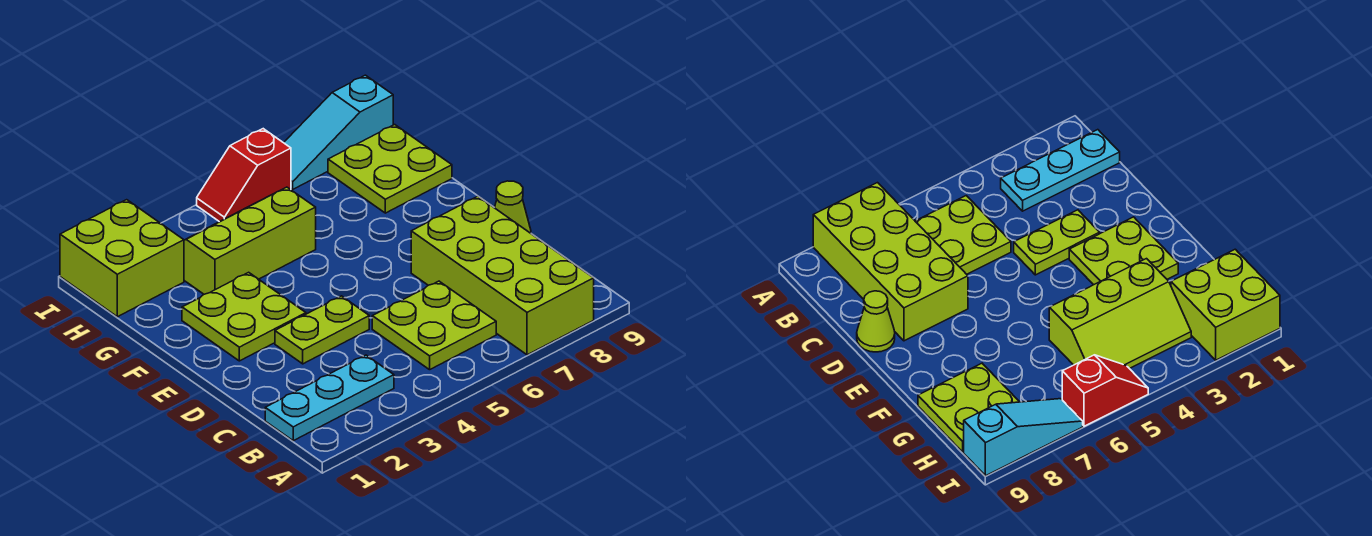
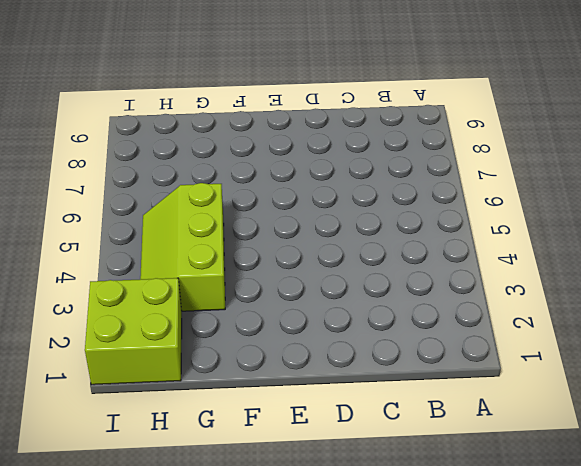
none -> lime 2x4 brick [411,196,594,355]
none -> cyan 1x3 plate [265,355,394,441]

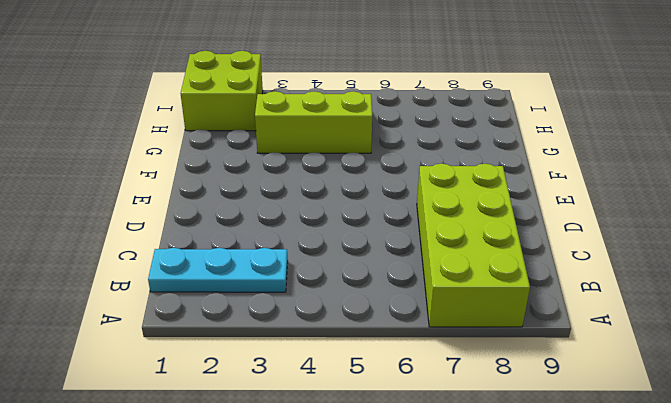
none -> lime 2x2 plate [372,281,496,370]
none -> lime 1x2 plate [275,296,369,364]

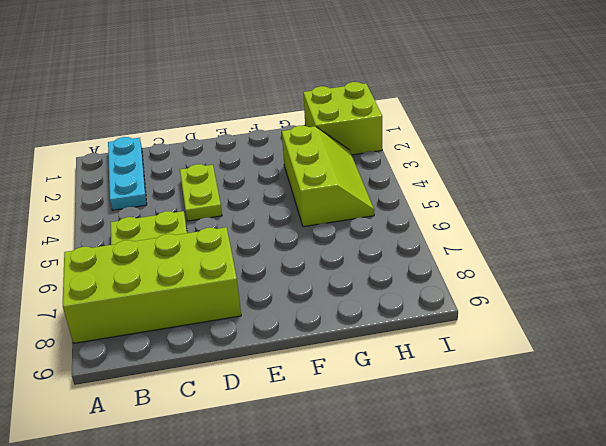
none -> lime 1x1 cone [494,181,531,233]
none -> lime 2x2 plate [182,272,306,361]

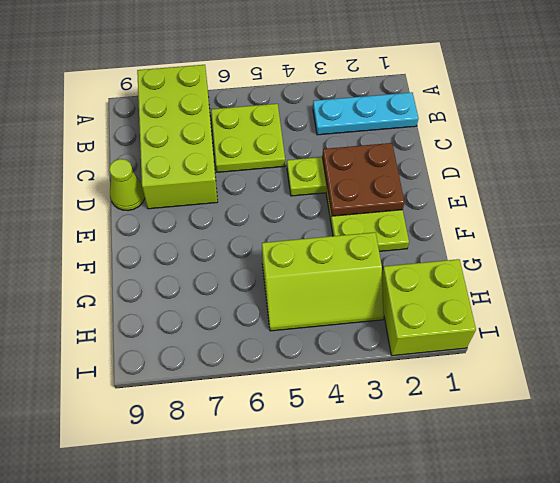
brown 2x2 plate [322,143,404,216] -> none
none -> lime 2x2 plate [328,125,452,213]
none -> red 1x2 slope [197,129,291,222]

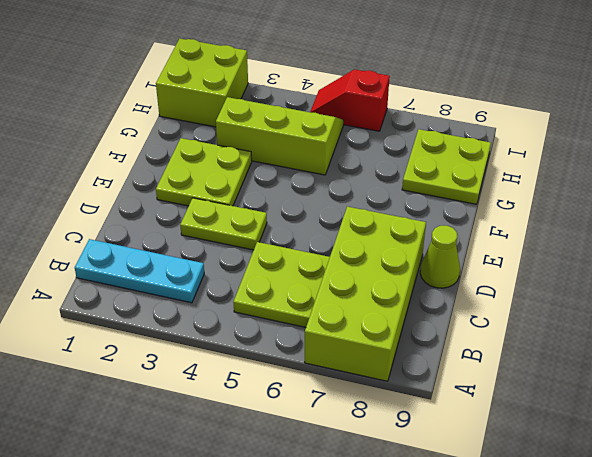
none -> cyan 1x3 slope [284,75,393,189]

